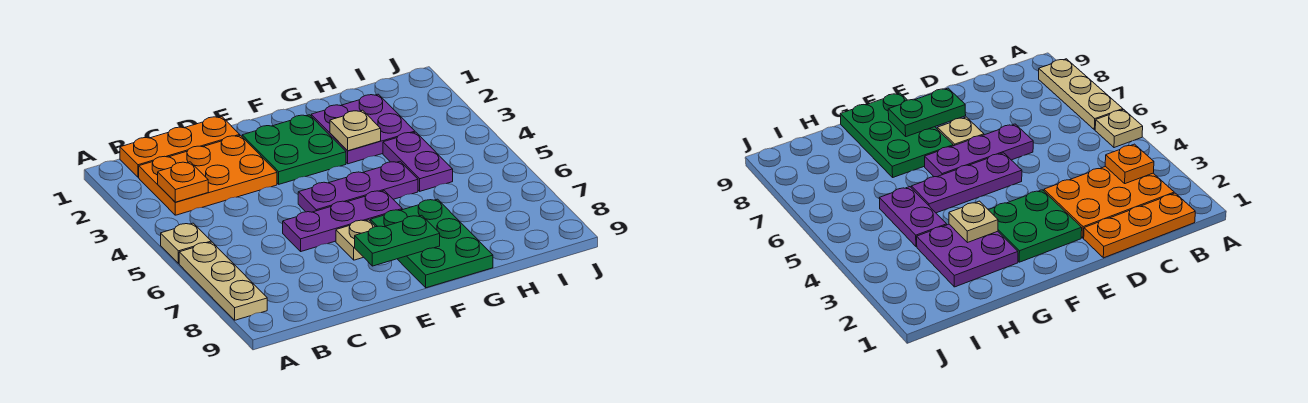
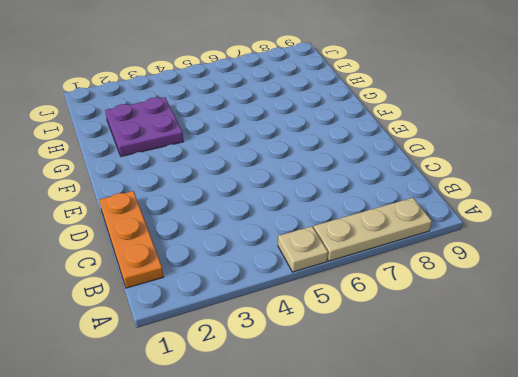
none -> orange 2x3 plate [139,135,277,215]
none -> purple 1x3 plate [283,191,402,251]
none -> green 2x2 plate [242,115,346,184]

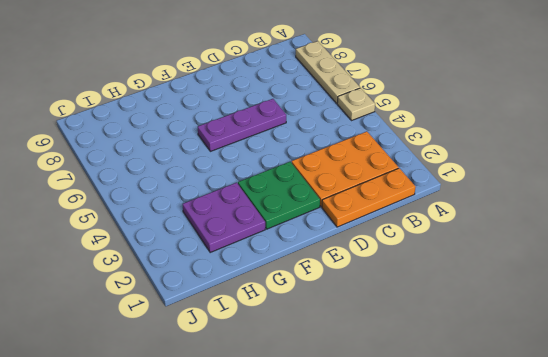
none -> purple 1x3 plate [298,162,418,212]
none -> tan 1x1 plate [336,220,375,260]
none -> green 2x3 plate [370,199,493,288]

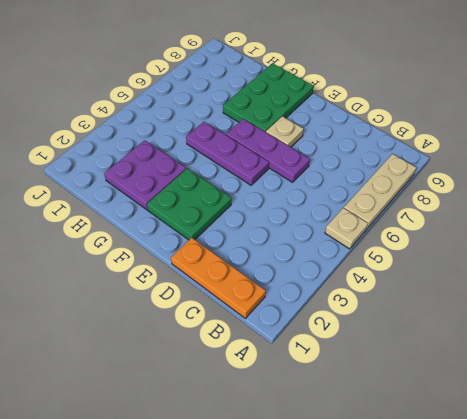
none -> orange 2x3 plate [139,135,277,215]
none -> purple 1x2 plate [383,132,453,191]
none -> orange 1x1 plate [158,162,208,202]

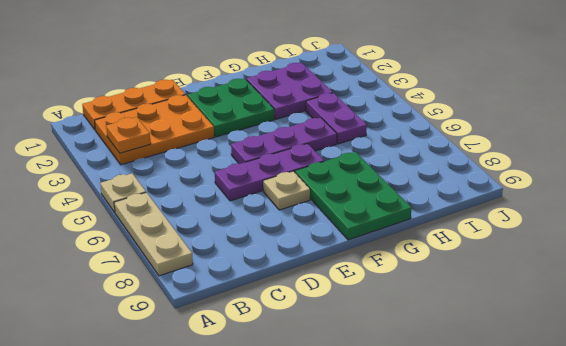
none -> green 1x2 plate [355,215,440,266]
none -> tan 1x1 plate [330,110,381,151]

